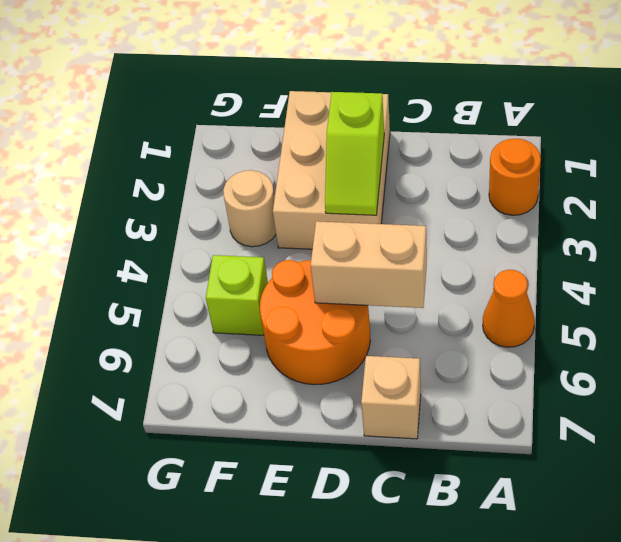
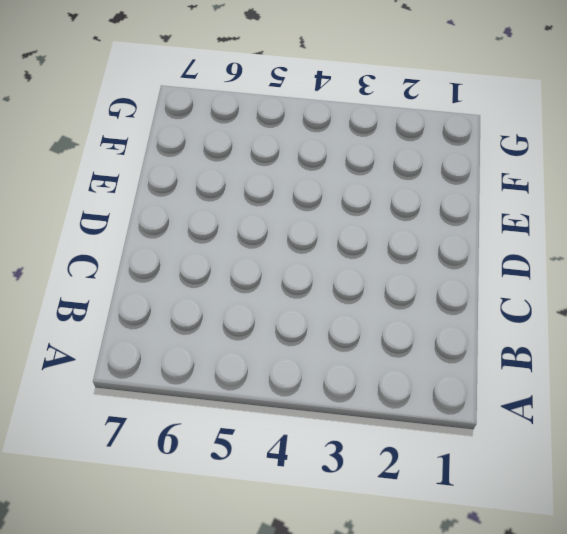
none -> orange 1x1 round brick [489,139,541,215]
none -> orange 1x1 cone [483,270,535,347]

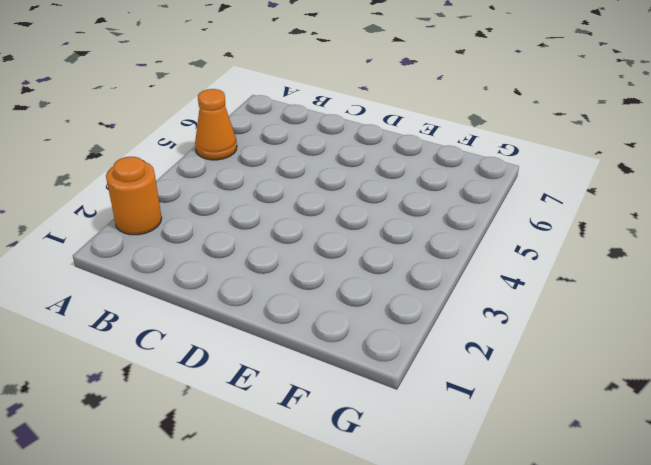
none -> tan 1x1 brick [361,356,421,439]
none -> tan 2x3 brick [273,91,390,249]

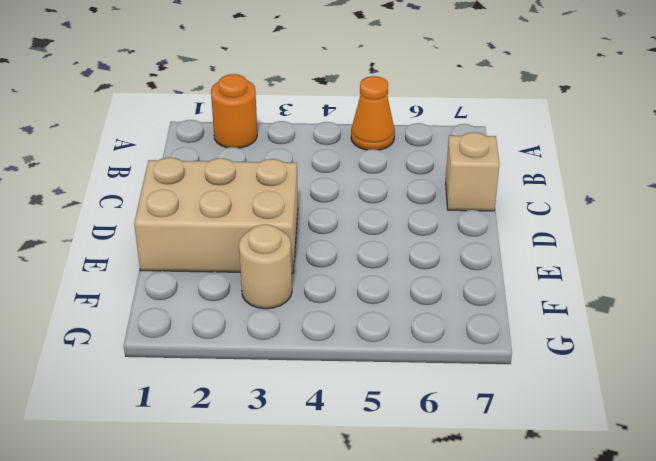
none -> orange 2x2 round brick [260,260,370,385]
none -> lime 1x1 brick [206,255,268,335]

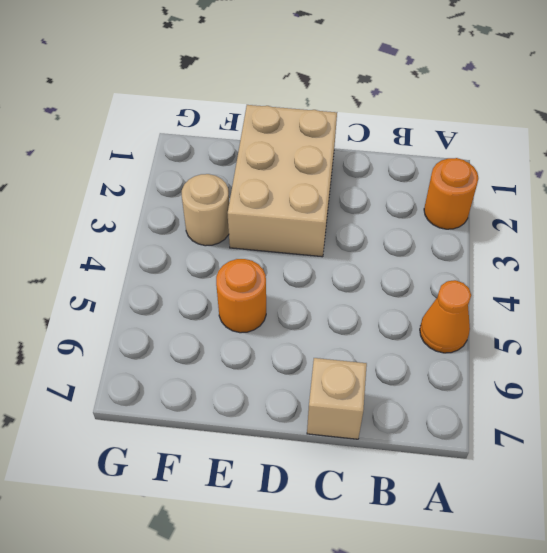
orange 1x1 round brick [216,259,266,333] -> orange 2x2 round brick [260,260,370,385]
none -> lime 1x1 brick [206,255,268,335]
none -> tan 1x2 brick [311,221,427,308]

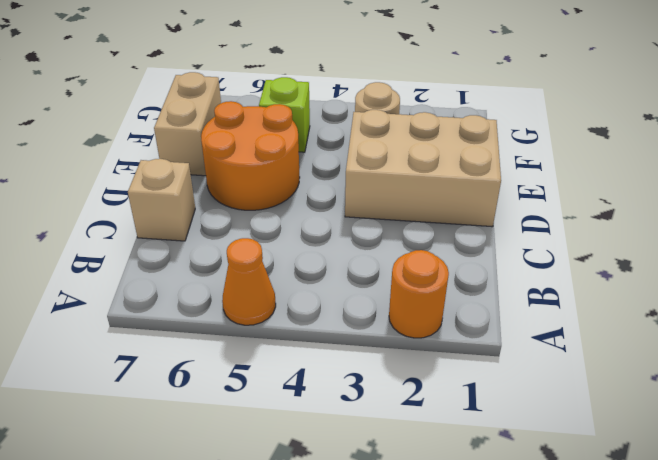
tan 1x2 brick [154,72,221,176] -> tan 1x2 brick moved to [311,221,427,308]
none -> lime 1x2 slope [325,92,384,215]

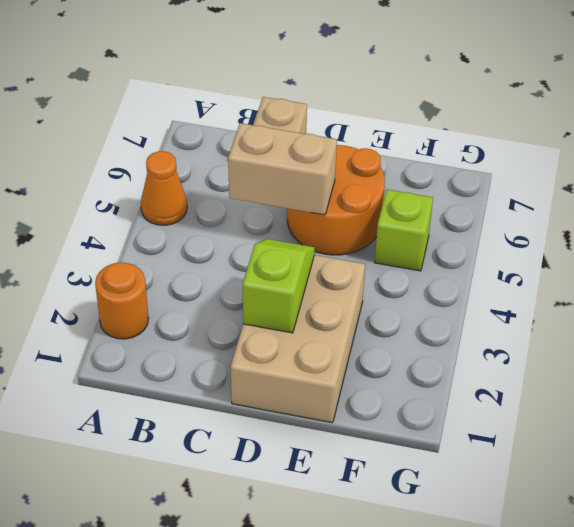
none -> tan 1x1 round brick [223,170,276,247]

